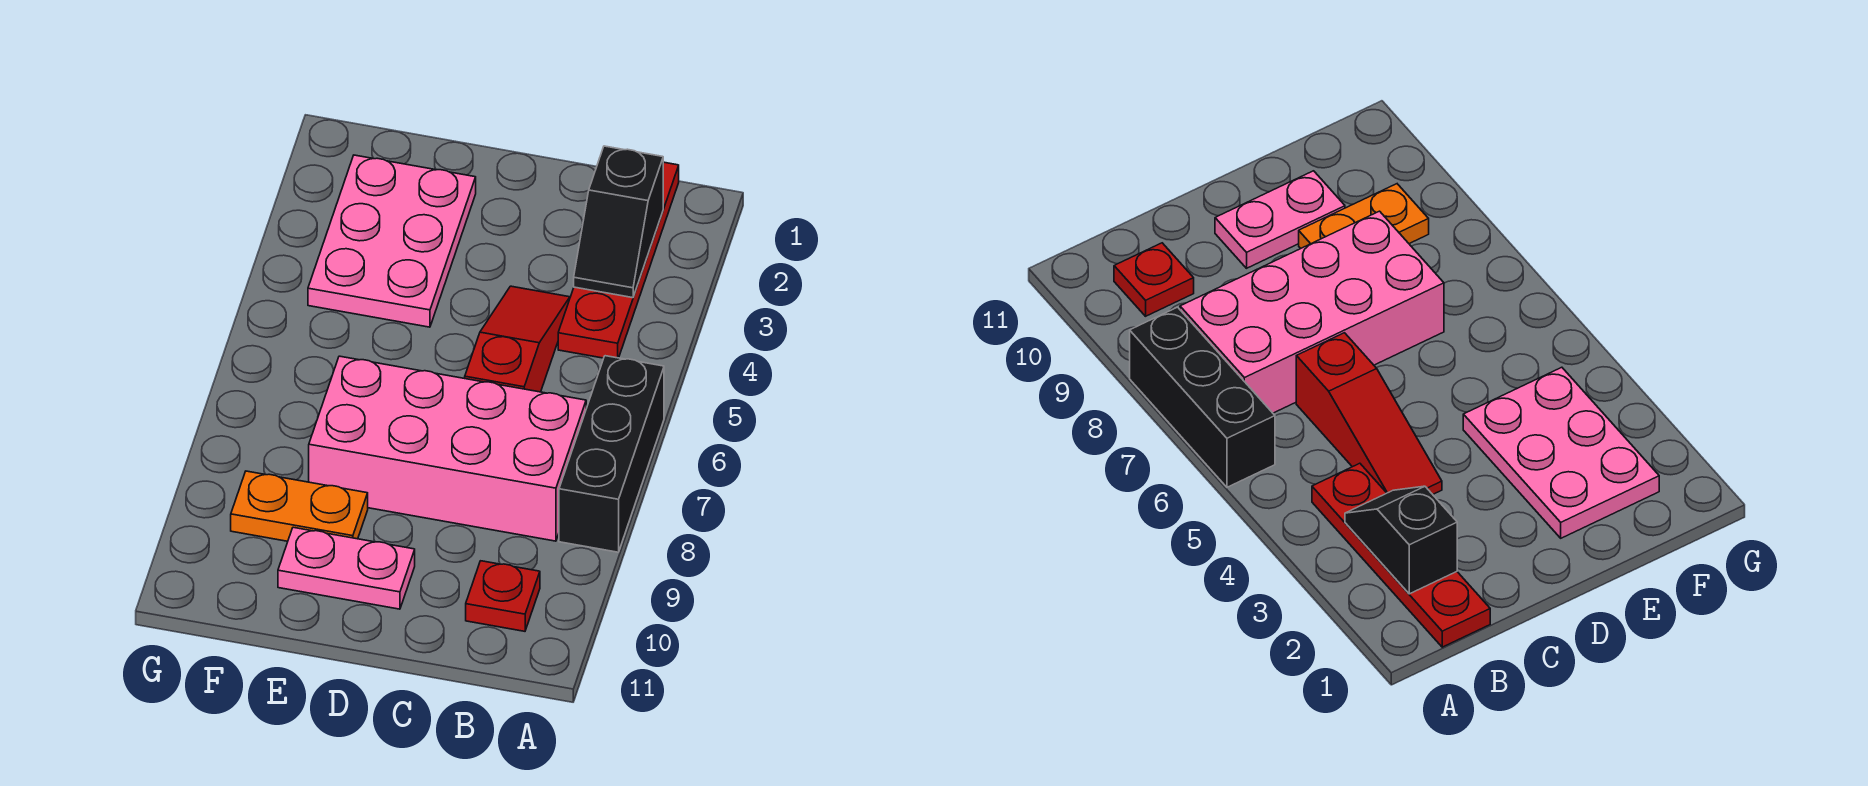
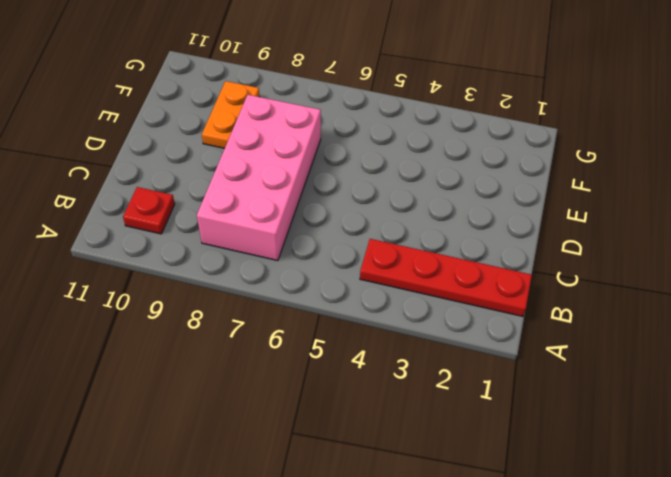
none -> black 1x3 brick [559,356,664,552]
none -> red 1x3 slope [465,286,570,392]

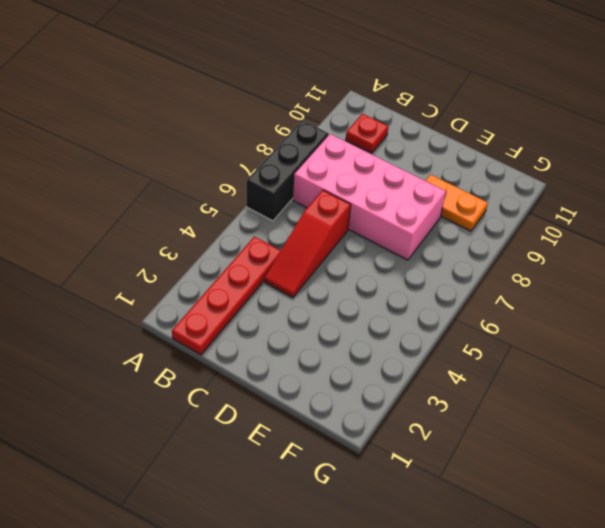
none -> pink 1x2 plate [278,527,415,609]
none -> pink 2x3 plate [308,155,476,327]

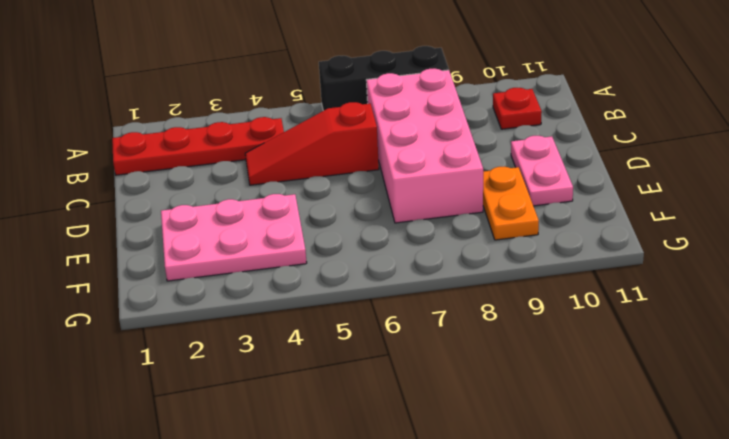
none -> black 1x2 slope [574,146,663,298]

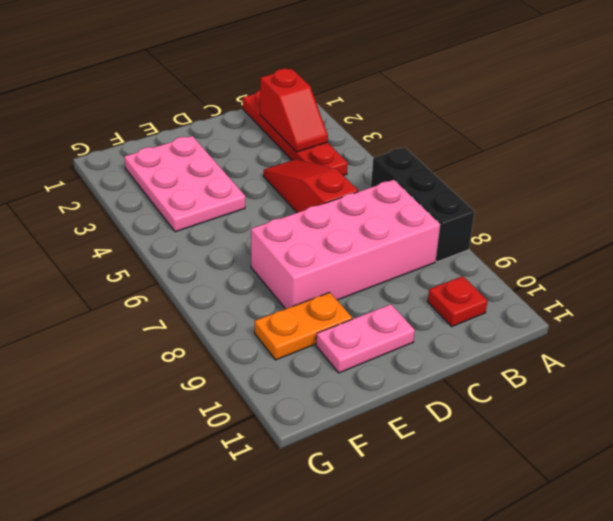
red 1x2 slope [260,69,328,152] -> black 1x2 slope [574,146,663,298]

